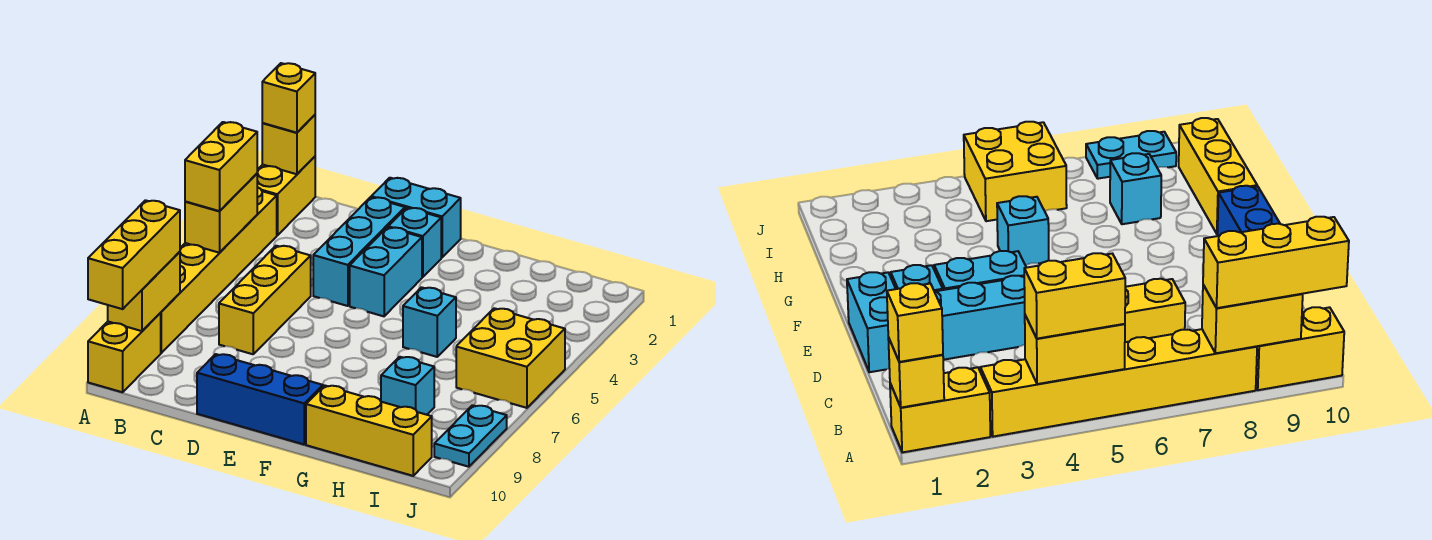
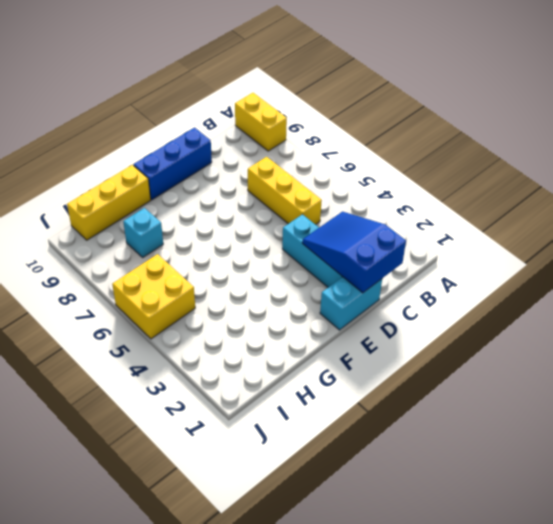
blue 2x3 slope [302,212,406,293] -> none
none -> yellow 1x2 brick [257,157,315,235]
none -> yellow 1x6 brick [161,187,277,353]
none -> cyan 1x1 brick [388,208,441,277]

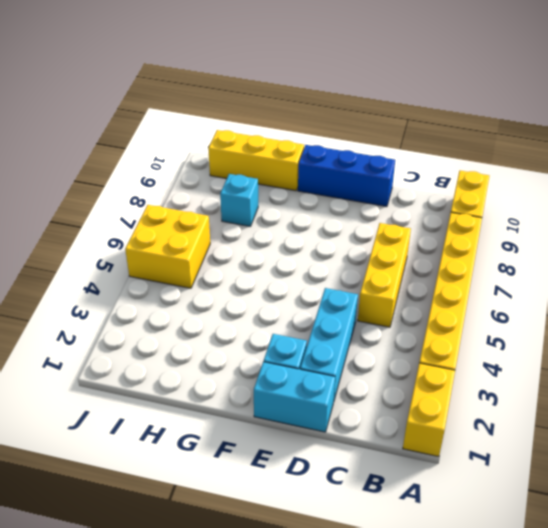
none -> cyan 1x2 brick [350,227,422,316]
none -> cyan 1x1 brick [403,287,456,357]
none -> cyan 1x2 plate [434,405,507,467]

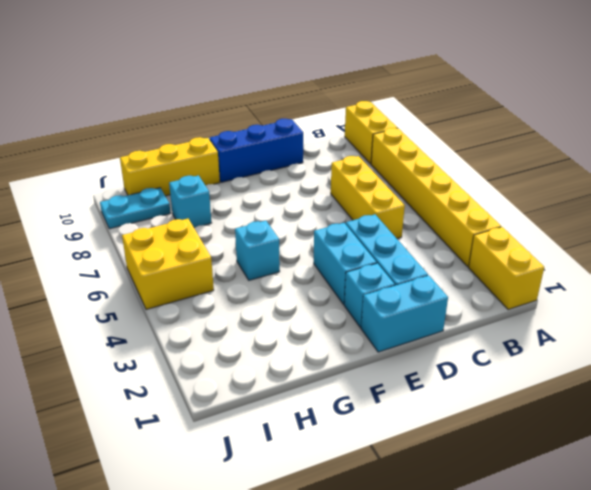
cyan 1x2 plate [100,188,170,229] -> cyan 1x2 plate turned to [434,405,507,467]
none -> yellow 1x1 brick [262,115,315,174]
none -> yellow 1x2 brick [185,174,257,253]
none -> yellow 1x2 brick [108,252,180,331]

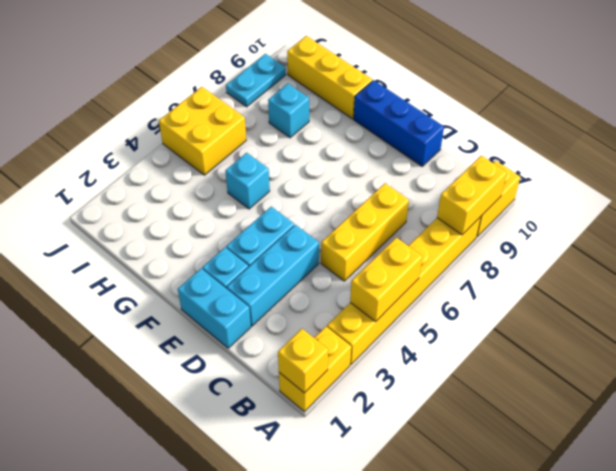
none -> yellow 1x1 brick [262,63,315,133]
none -> yellow 1x2 brick [185,122,257,211]
none -> yellow 1x3 brick [88,200,180,309]

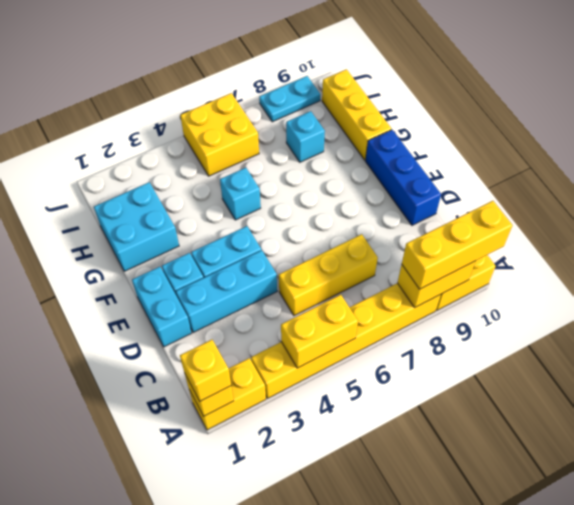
cyan 2x2 brick [94,182,179,271] -> none
none -> yellow 1x2 brick [185,122,257,211]

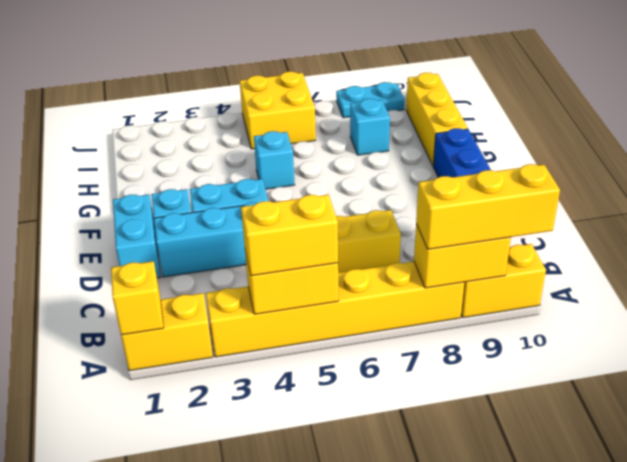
none -> yellow 1x1 brick [262,63,315,133]

